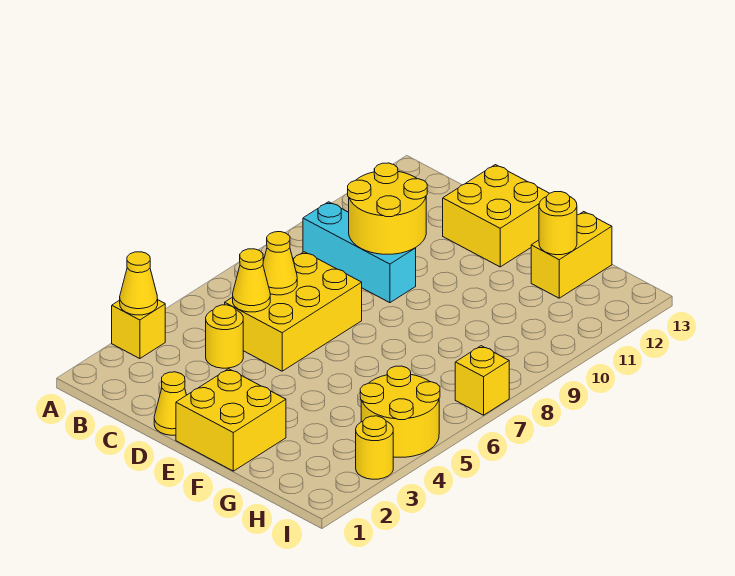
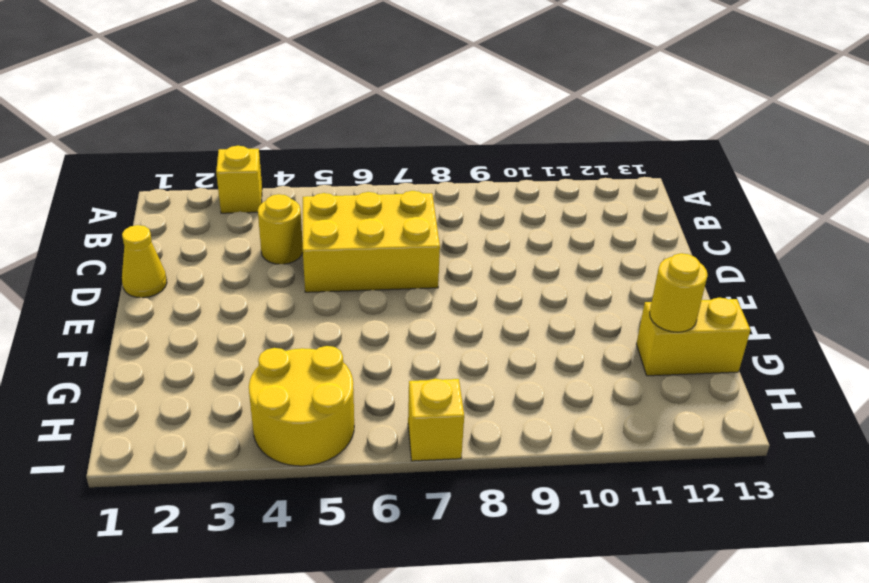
none -> cyan 1x3 brick [303,202,416,303]
none -> yellow 2x2 brick [443,165,549,267]
none -> yellow 2x2 brick [176,369,286,471]

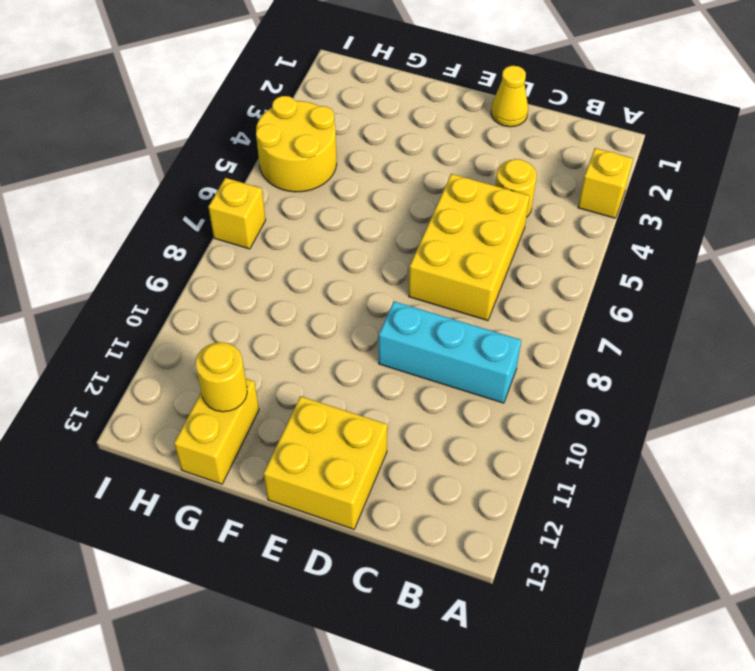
none -> yellow 2x2 brick [176,369,286,471]
none -> yellow 1x1 round brick [356,416,393,479]
none -> yellow 1x1 cone [120,252,158,315]

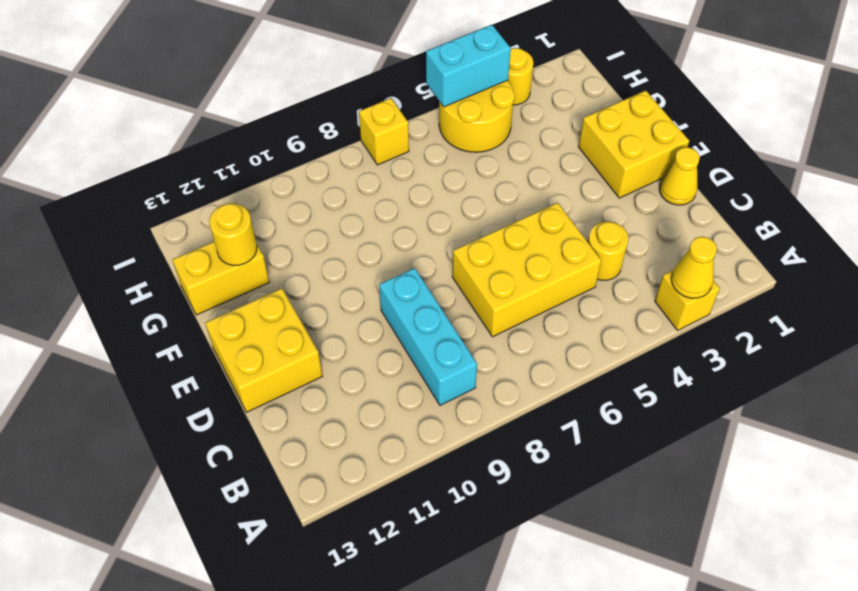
cyan 1x2 brick [426,25,511,107] -> none
none -> yellow 1x1 cone [233,249,270,312]
none -> yellow 1x1 cone [263,232,297,295]
none -> yellow 2x2 round brick [348,163,427,254]

